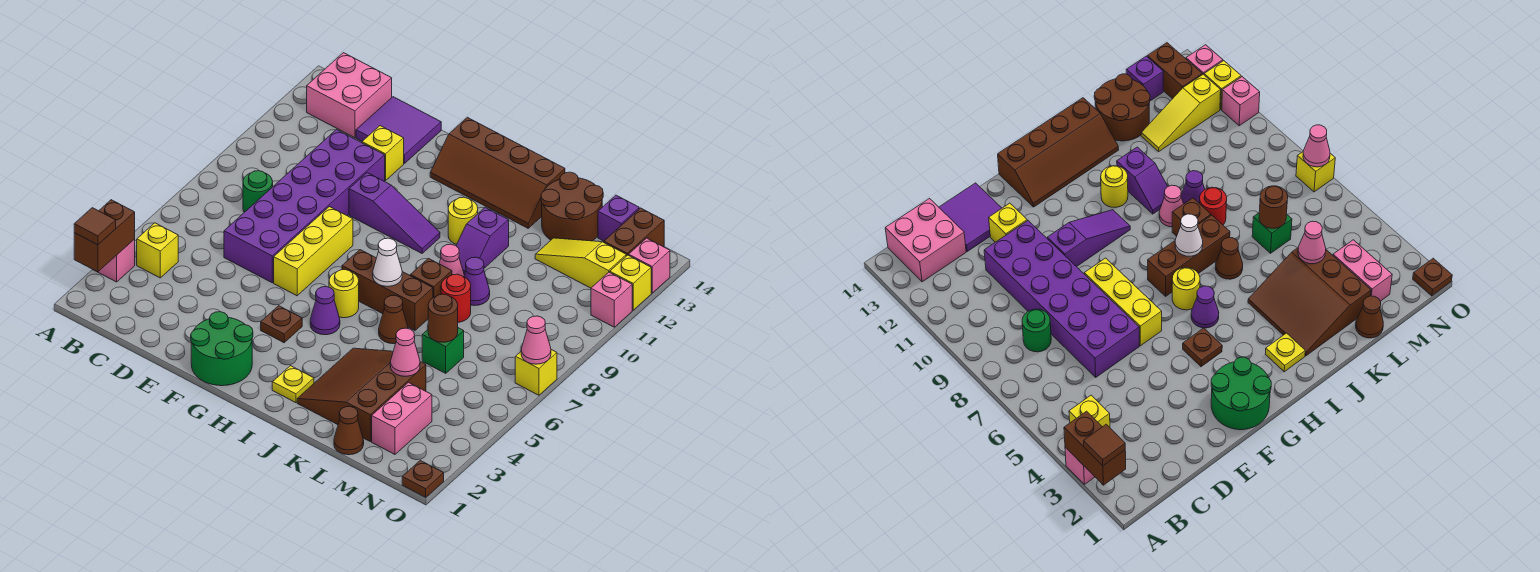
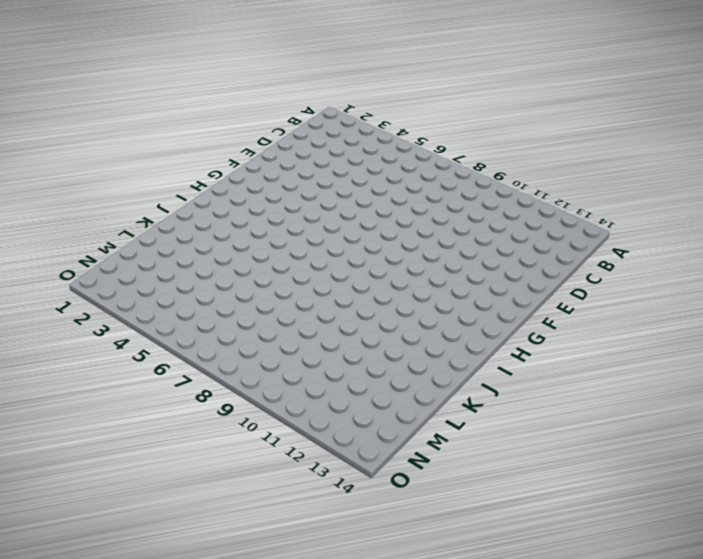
none -> pink 1x1 brick [98,239,135,282]
none -> yellow 1x1 brick [137,223,178,278]
none -> pink 2x2 brick [307,53,392,138]
none -> green 1x1 round brick [243,171,273,212]

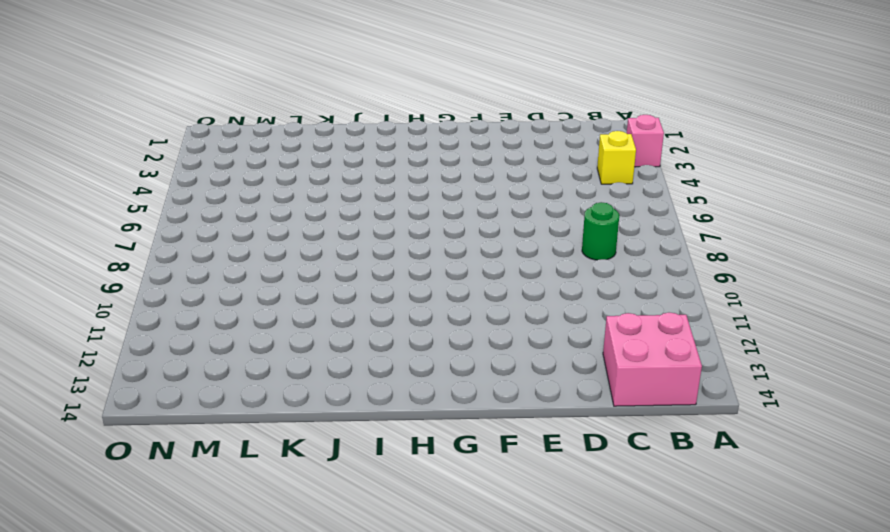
none -> purple 2x6 brick [224,130,385,283]
none -> purple 2x2 tile [356,97,441,163]
none -> yellow 1x1 brick [362,126,404,181]
none -> green 2x2 round brick [191,312,253,386]

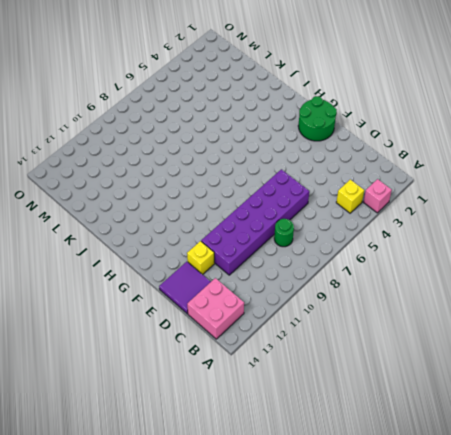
none -> yellow 1x3 brick [274,207,353,296]
none -> purple 1x3 slope [349,173,440,253]
none -> brown 1x1 plate [261,306,302,343]
none -> brown 2x4 slope [430,117,565,228]

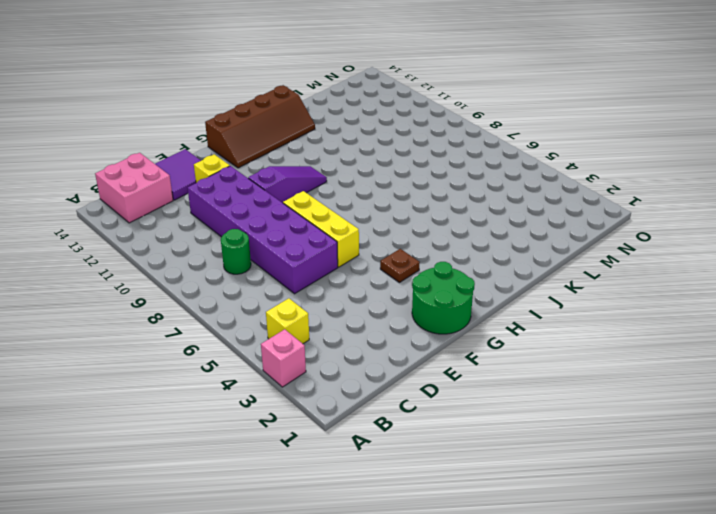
none -> purple 1x1 cone [310,287,340,335]
none -> yellow 1x1 round brick [329,270,359,318]
none -> brown 1x3 brick [342,250,433,330]
none -> yellow 1x1 plate [272,366,314,403]

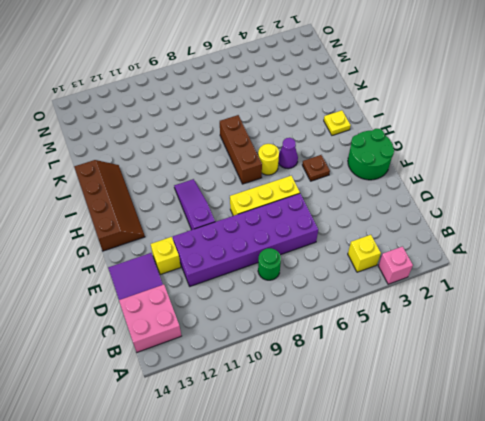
none -> yellow 1x1 round brick [448,197,478,244]
none -> brown 3x3 slope [297,348,426,441]
none -> brown 1x1 cone [379,295,408,344]
none -> brown 1x1 brick [410,258,452,298]

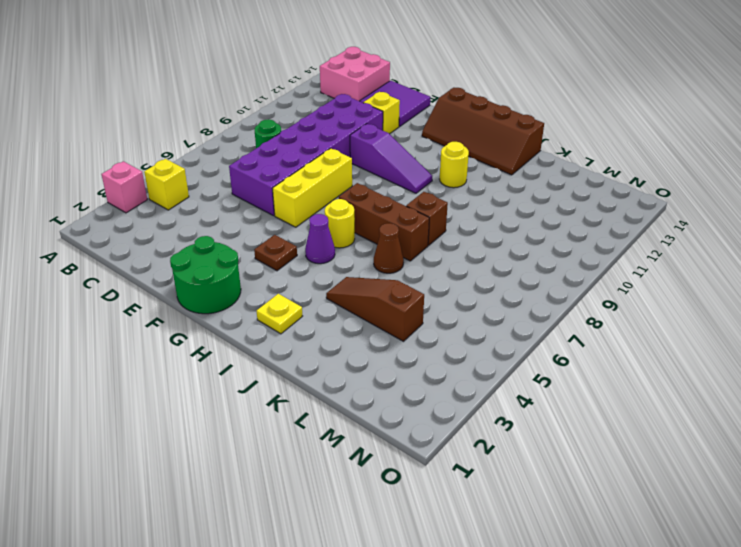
brown 1x3 slope [326,277,424,341] -> brown 3x3 slope [297,348,426,441]
none -> pink 1x1 cone [439,244,464,277]
none -> purple 1x2 slope [456,208,509,275]
none -> red 1x1 round brick [441,274,471,322]
none -> purple 1x1 cone [464,257,490,306]

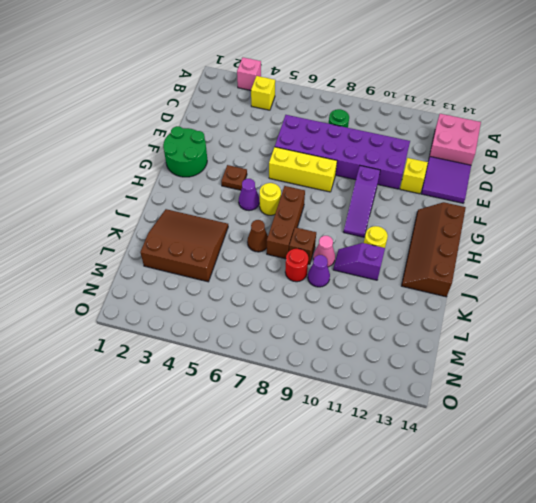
none -> yellow 1x1 plate [272,366,314,403]
none -> brown 2x2 round brick [541,172,603,241]
none -> brown 1x1 cone [334,406,364,455]
none -> green 1x1 brick [422,328,464,373]

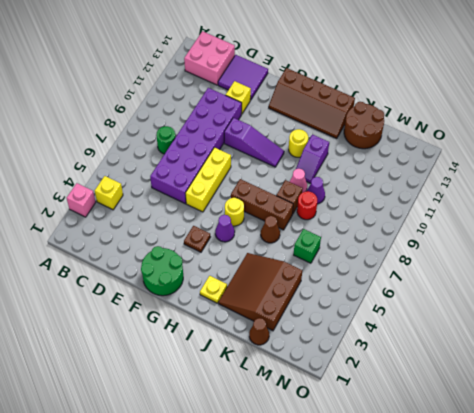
none -> yellow 1x3 slope [535,238,626,288]
none -> pink 1x2 brick [372,382,432,454]
none -> purple 1x1 brick [598,195,639,241]
none -> brown 1x2 brick [604,208,664,256]

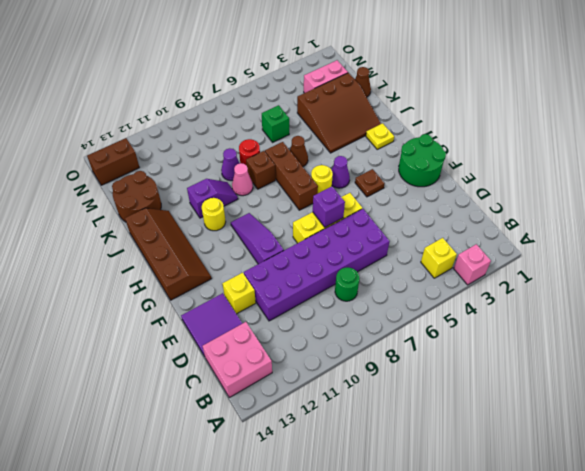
purple 1x1 brick [313,186,345,227] -> purple 1x1 brick moved to [598,195,639,241]
none -> yellow 1x3 slope [535,238,626,288]
none -> brown 1x1 plate [402,460,444,497]
none -> yellow 1x1 brick [515,350,557,395]
none -> pink 1x1 brick [591,272,632,327]

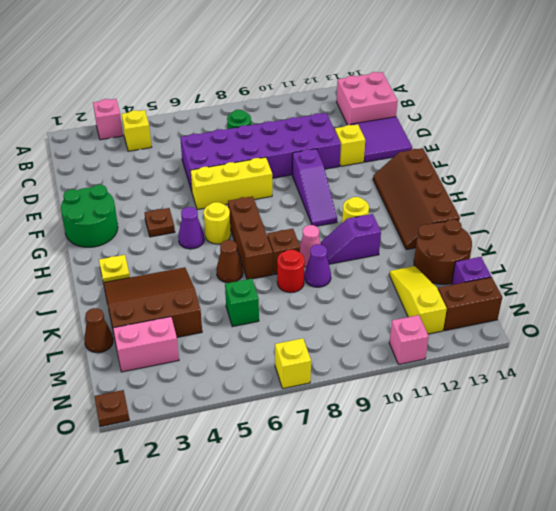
none -> yellow 1x1 brick [610,255,651,310]
none -> pink 1x1 brick [629,238,670,293]
none -> brown 1x2 brick [74,200,135,272]
none -> white 1x1 cone [373,238,402,287]

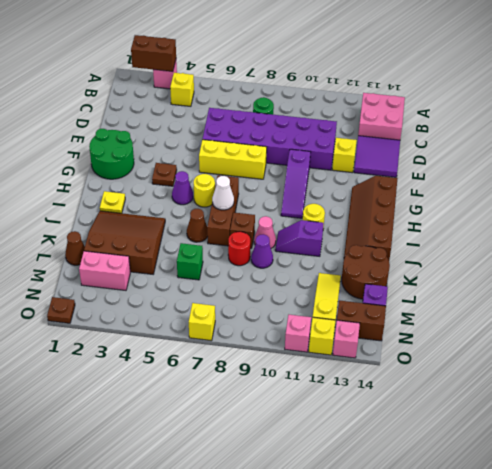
none -> pink 1x1 cone [390,328,420,376]
none -> brown 1x1 round brick [428,294,458,342]
none -> pink 1x1 cone [521,316,551,364]
none -> brown 1x1 tile [74,208,116,245]

